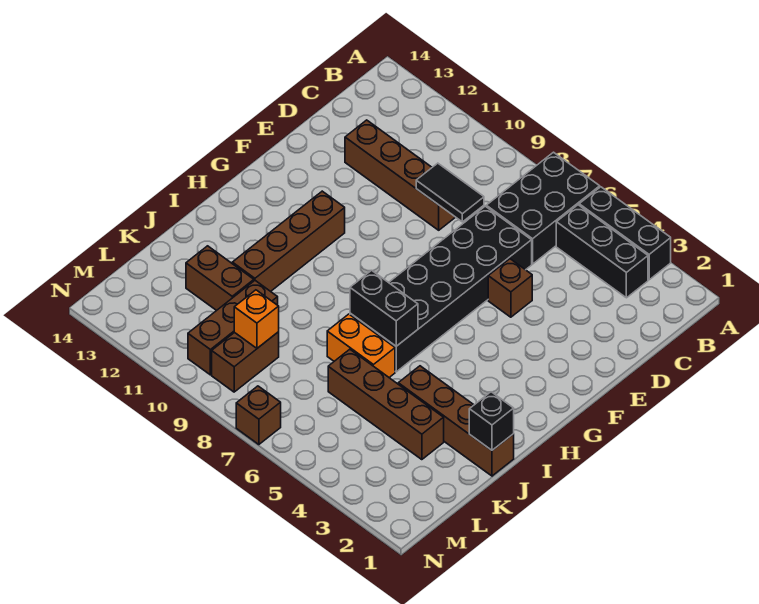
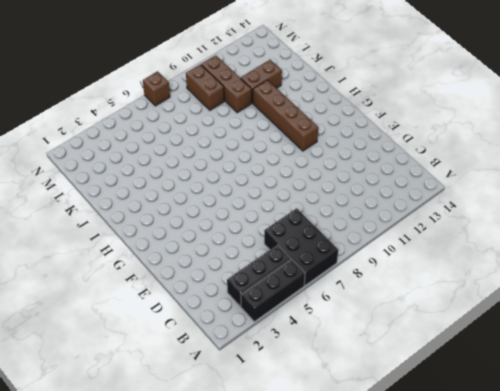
none -> black 2x6 brick [350,206,532,372]
none -> brown 1x4 brick [345,120,455,230]
none -> brown 1x1 brick [488,259,532,317]

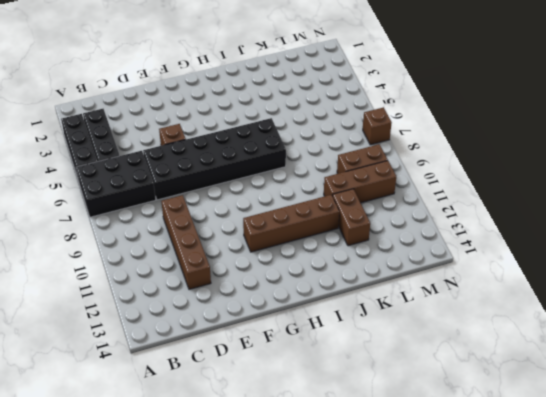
none -> brown 1x4 brick [398,366,514,476]
none -> orange 1x2 brick [327,314,395,377]
none -> brown 1x4 brick [328,349,444,460]

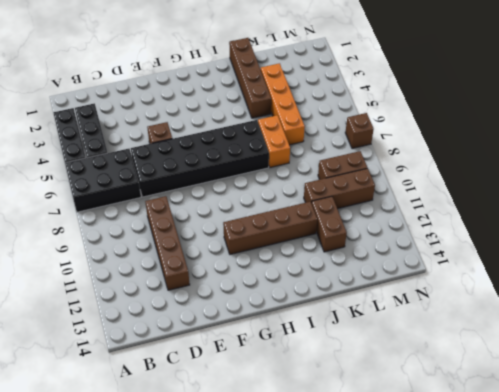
orange 1x4 brick [261,63,305,145] -> brown 1x4 brick [328,349,444,460]
none -> black 1x2 tile [416,163,484,222]
none -> black 1x2 brick [350,270,418,346]
none -> black 1x1 brick [469,392,514,450]

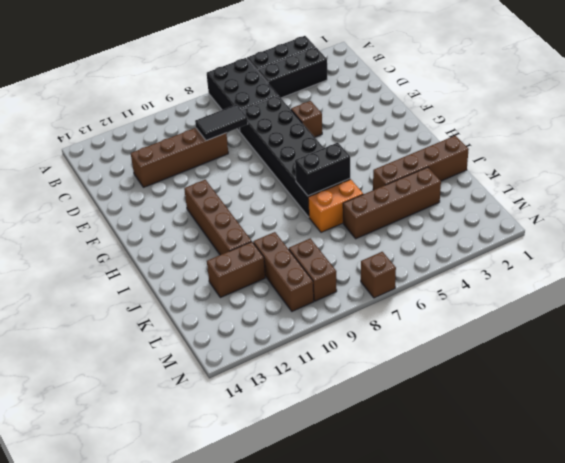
none -> black 1x1 brick [469,392,514,450]
none -> orange 1x1 brick [234,290,279,348]

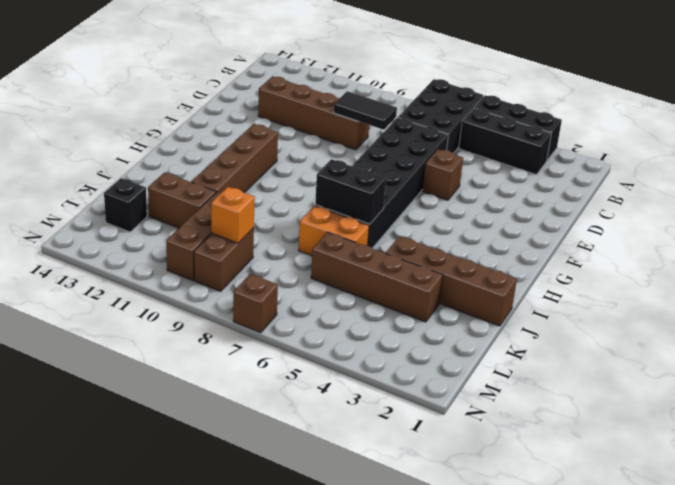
black 1x1 brick [104,178,147,232] -> black 1x1 brick moved to [469,392,514,450]

